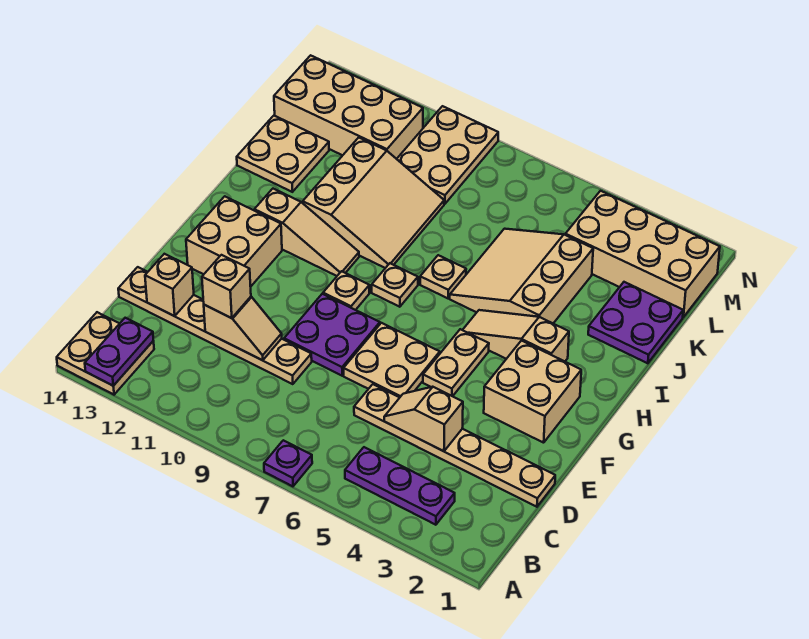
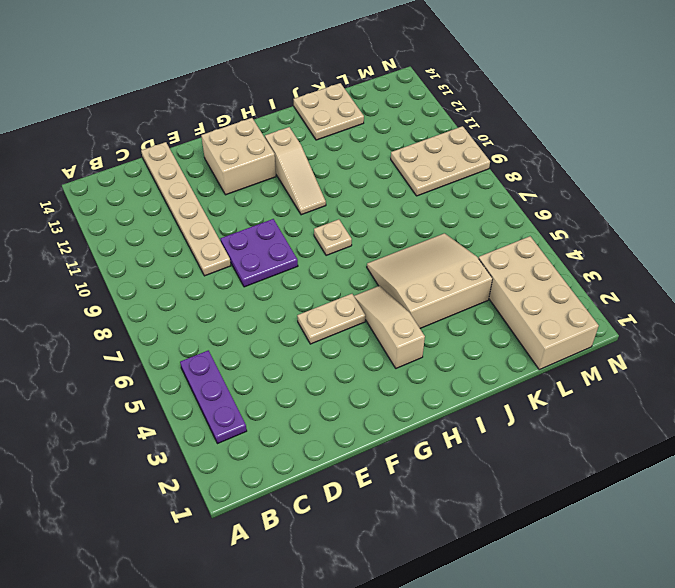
none -> purple 1x1 plate [264,440,312,486]
none -> tan 2x2 plate [57,312,154,395]
none -> tan 1x6 plate [354,384,555,507]

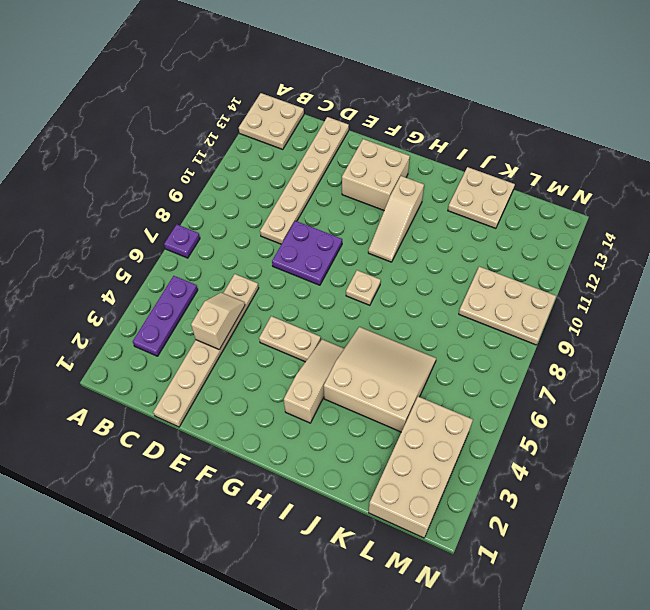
none -> tan 2x2 plate [344,323,440,397]
none -> tan 2x2 brick [484,341,581,443]
none -> tan 1x1 plate [323,271,369,310]

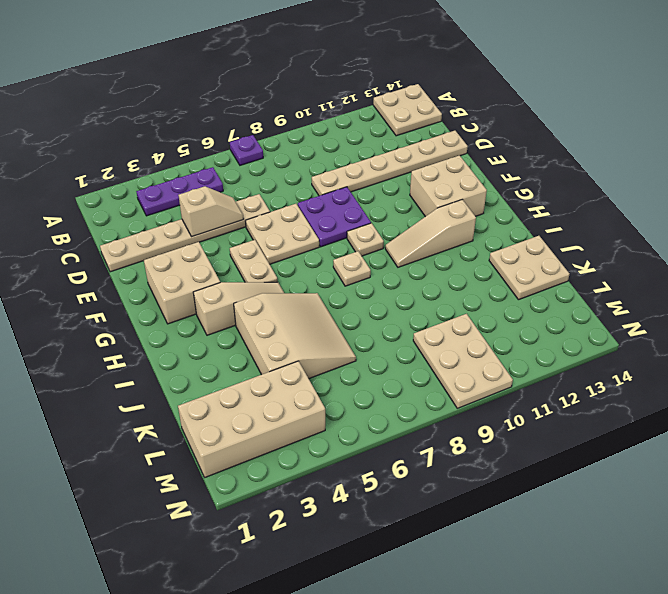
none -> tan 1x1 plate [420,255,466,298]
none -> tan 3x3 slope [303,138,444,268]
none -> purple 2x2 plate [588,282,683,363]

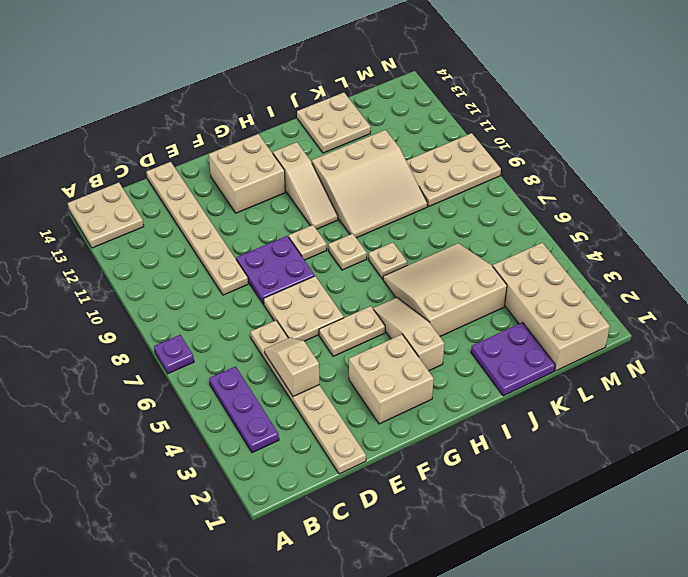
none -> tan 2x4 brick [274,55,423,159]
none -> purple 1x2 plate [85,318,153,386]
none -> tan 1x2 slope [204,297,282,360]

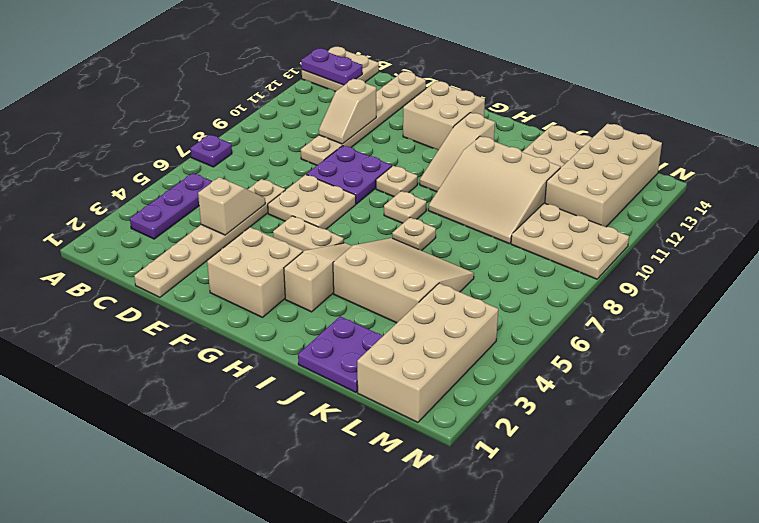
none -> tan 1x1 brick [145,254,194,316]
none -> tan 1x1 brick [202,255,251,318]

